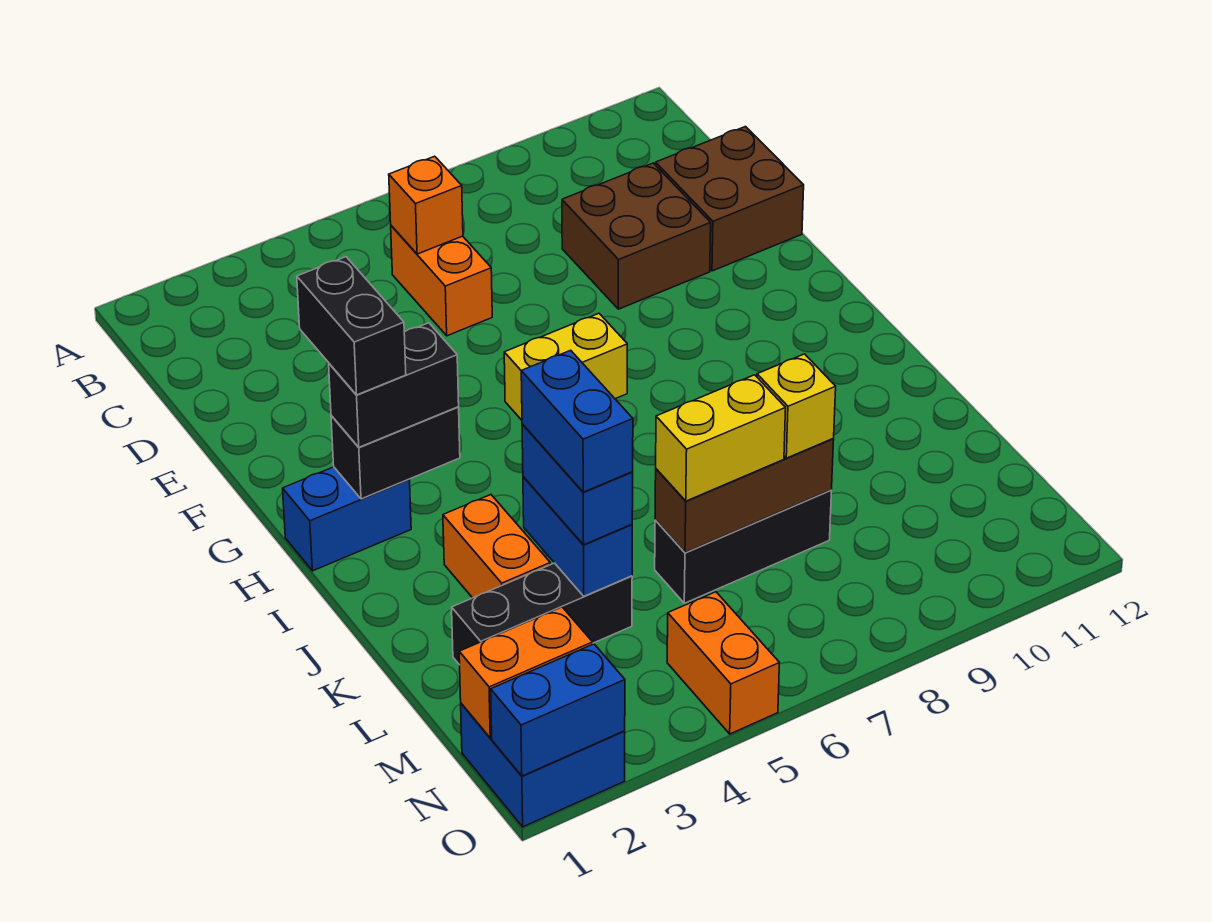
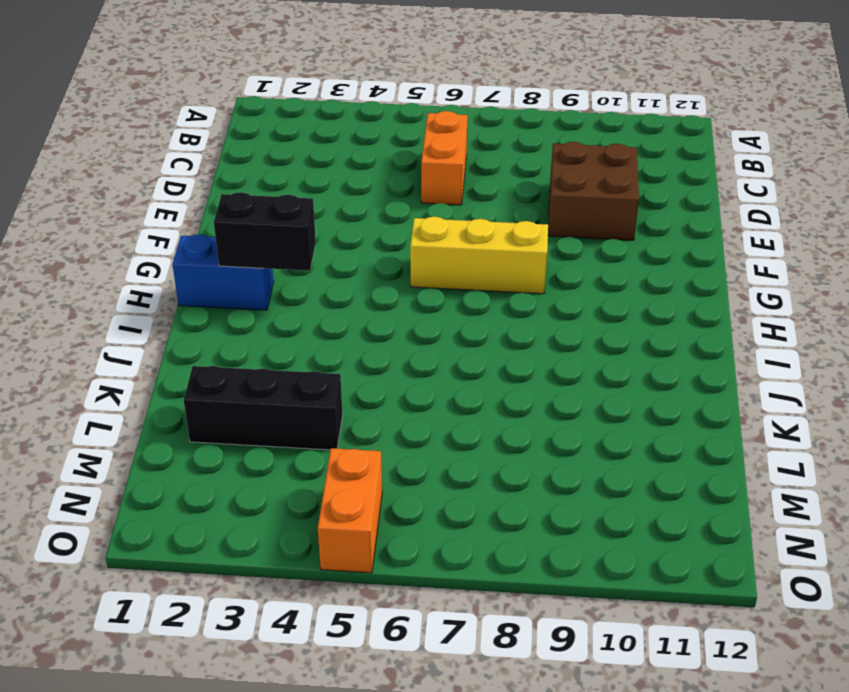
yellow 1x3 brick [410,217,548,294] -> yellow 1x2 brick [504,313,627,420]
none -> brown 2x2 brick [656,127,804,271]
none -> orange 1x2 brick [443,495,550,598]
none -> black 1x3 brick [655,490,831,603]

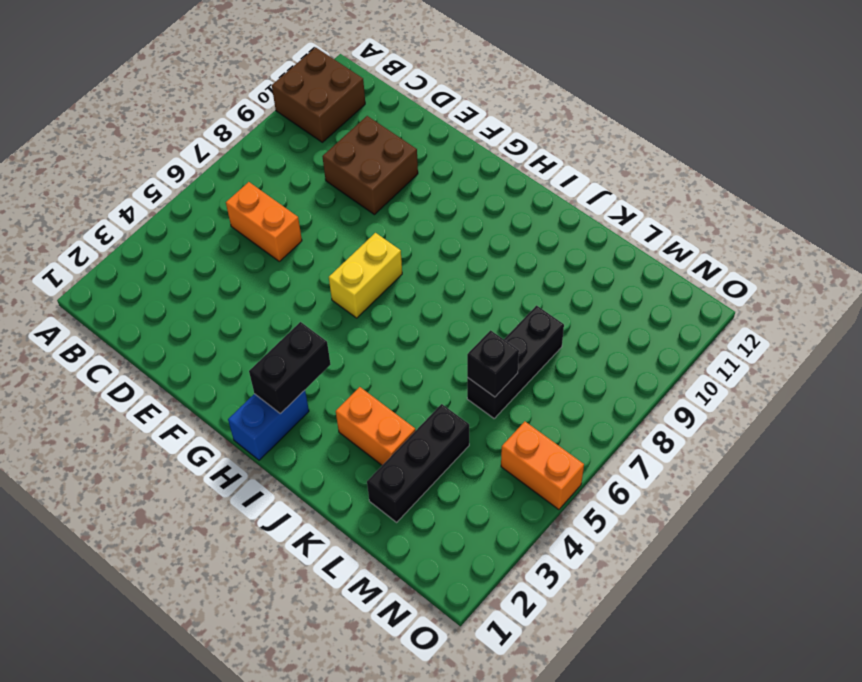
brown 2x2 brick [272,47,365,142] -> brown 2x2 brick moved to [656,127,804,271]
black 1x1 brick [467,330,519,397] -> brown 1x3 brick [655,439,834,553]
none -> blue 2x2 brick [461,703,625,827]
none -> orange 1x1 brick [389,156,463,254]
none -> blue 1x2 brick [523,477,632,596]

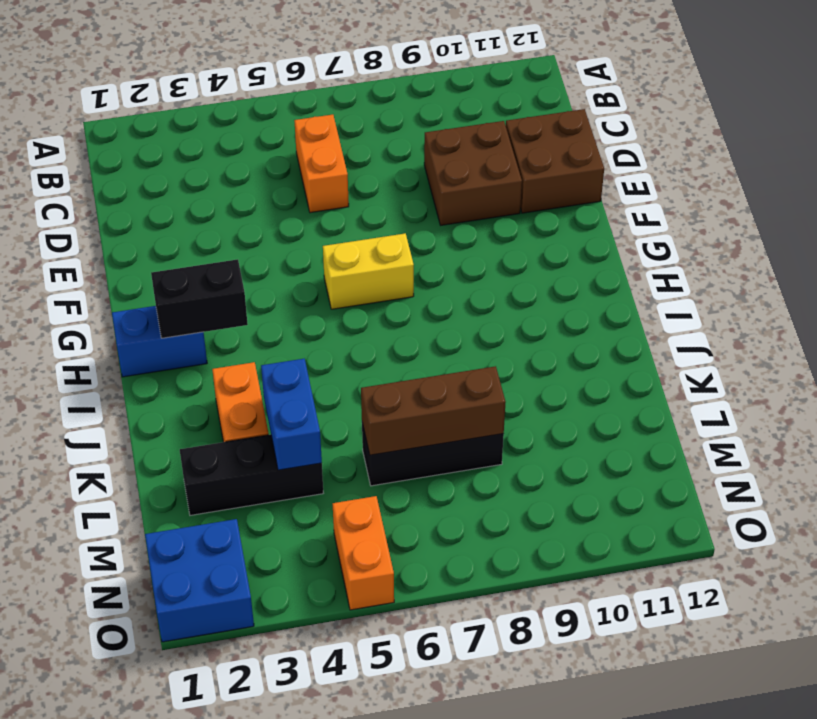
none -> orange 1x1 brick [389,156,463,254]
none -> orange 1x2 brick [459,607,593,738]
none -> blue 1x2 brick [491,644,625,776]

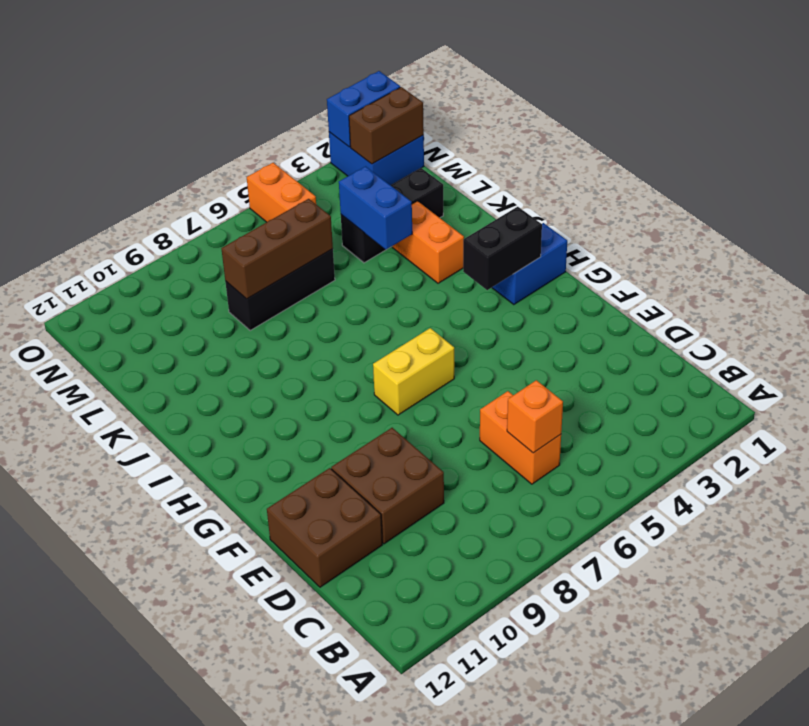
brown 1x2 brick [349,87,424,164] -> orange 1x2 brick [459,607,593,738]
none -> black 1x2 brick [329,323,459,447]
none -> blue 1x2 brick [522,424,633,545]
none -> yellow 1x2 brick [656,375,786,501]

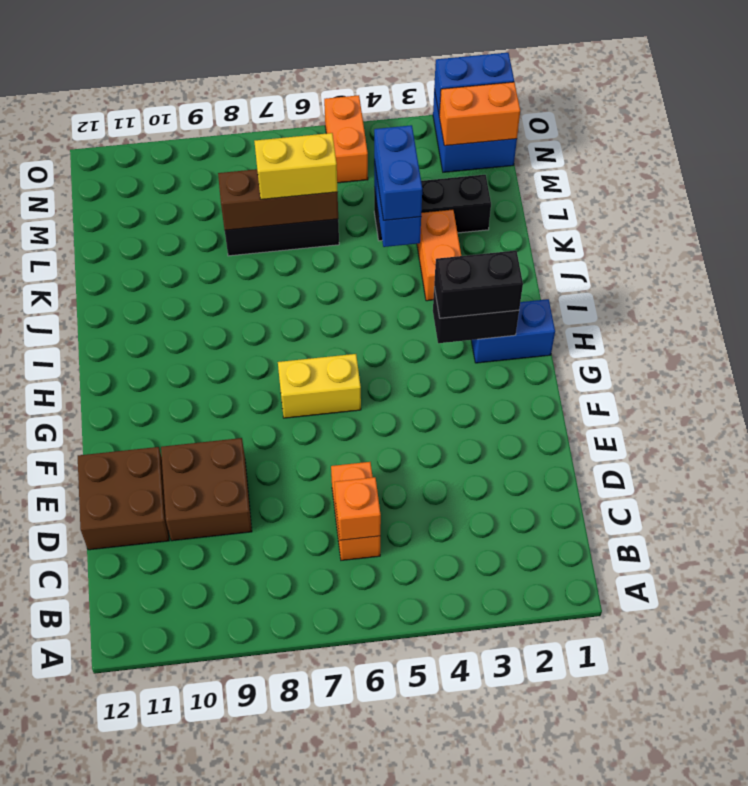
none -> yellow 1x1 brick [757,354,836,458]
none -> black 1x2 brick [297,257,406,395]
none -> blue 1x2 brick [521,350,633,492]

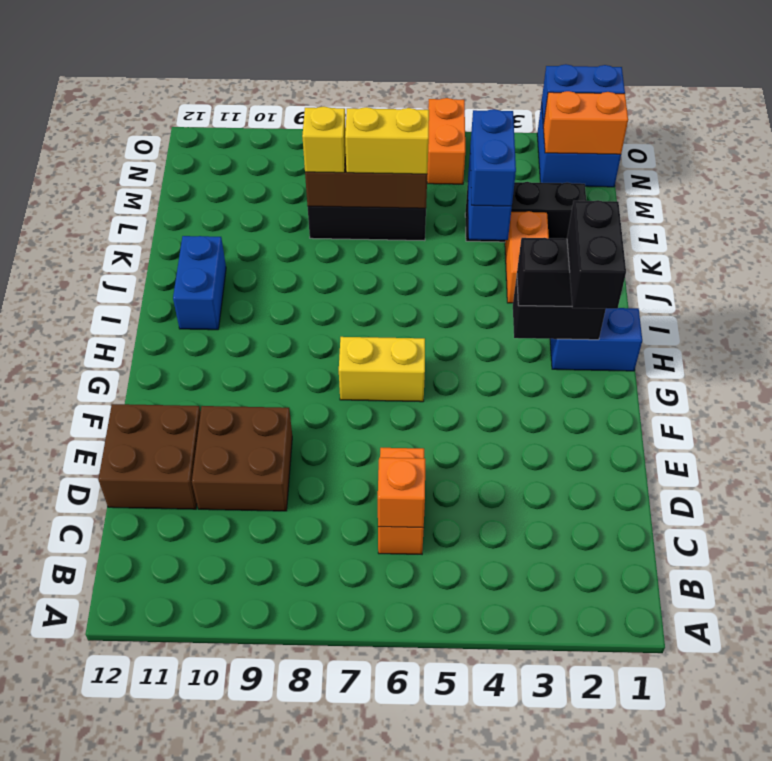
blue 1x2 brick [173,236,226,330] -> blue 1x2 brick moved to [521,350,633,492]

